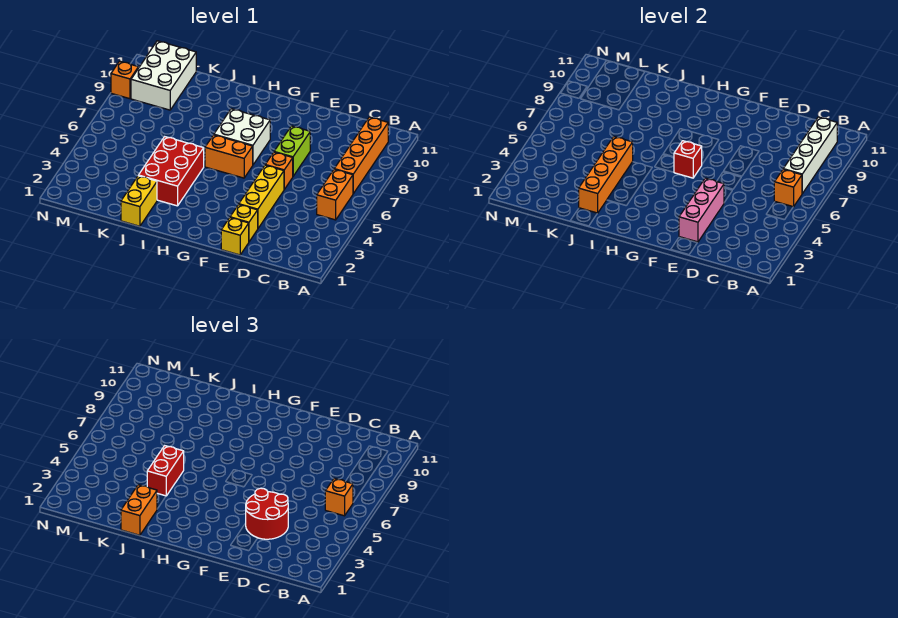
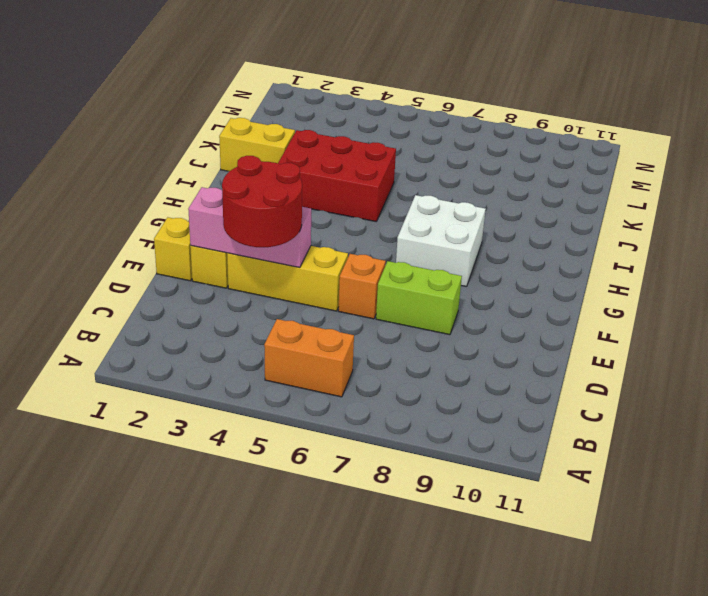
none -> orange 1x4 brick [335,117,388,193]
none -> orange 1x2 brick [205,135,253,178]
none -> white 2x3 brick [131,41,196,110]

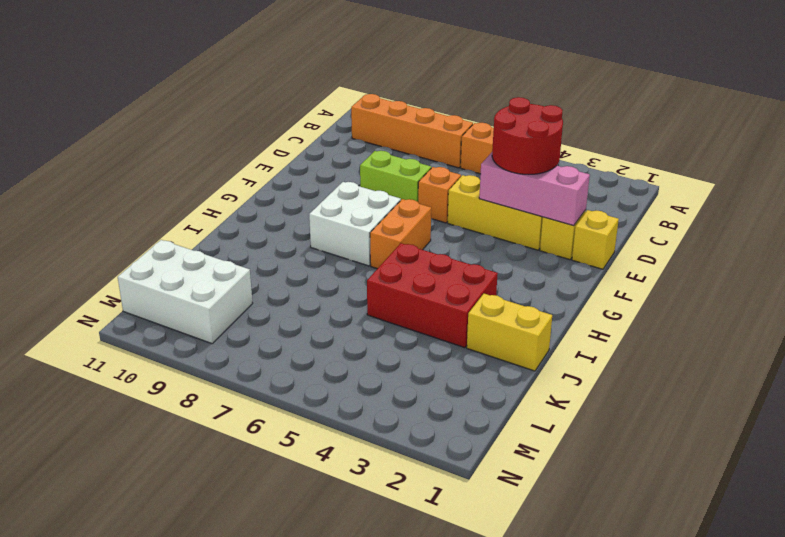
none -> orange 1x1 brick [111,61,139,99]
none -> orange 1x1 brick [774,169,802,207]
none -> white 1x4 brick [784,117,837,193]

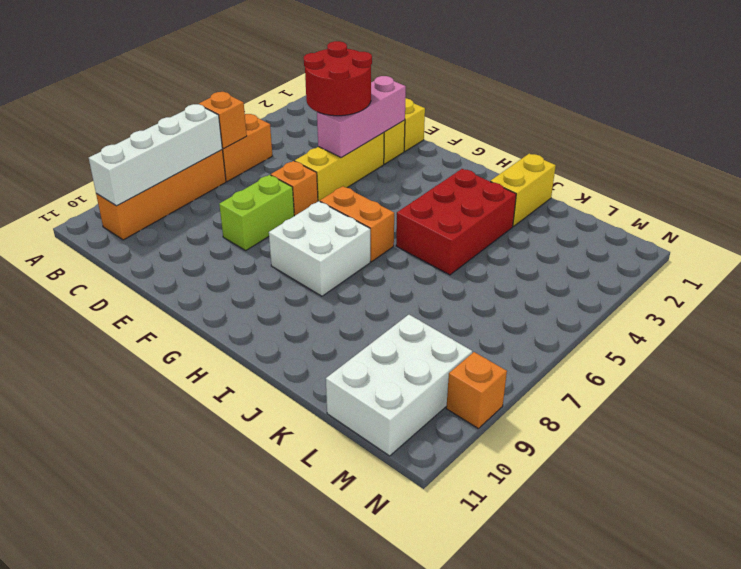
none -> red 1x1 brick [674,141,702,178]
none -> orange 1x4 brick [579,137,633,213]
none -> orange 1x1 brick [325,478,353,516]

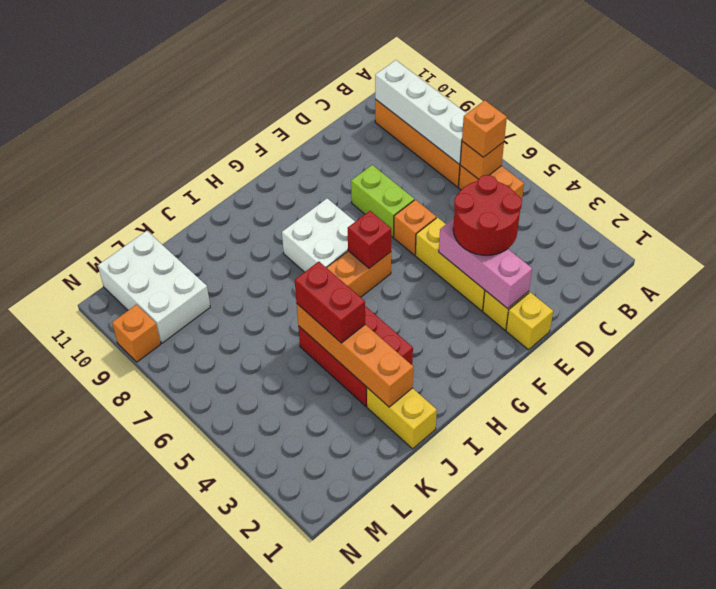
none -> orange 1x2 brick [121,485,157,535]

